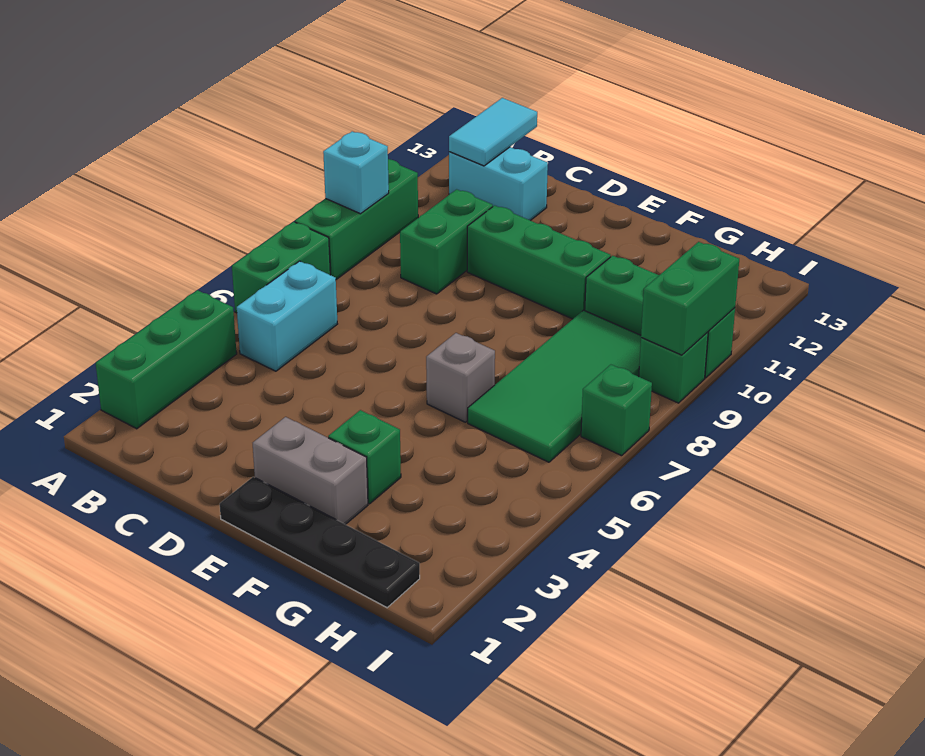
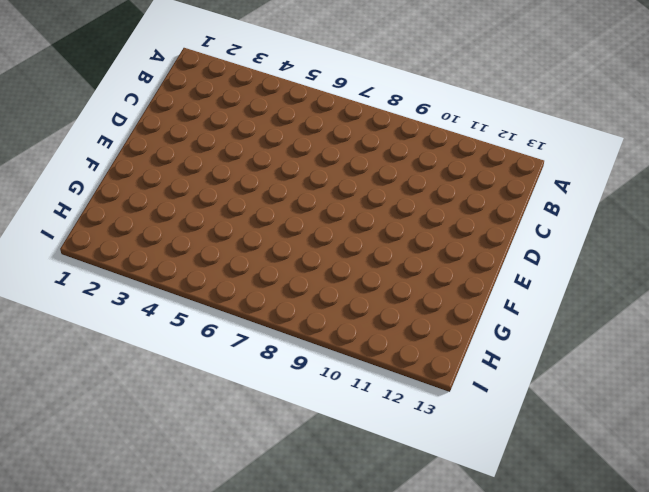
none -> green 1x3 brick [96,290,237,429]
none -> green 1x2 brick [232,222,330,313]
none -> green 1x3 brick [295,159,418,279]

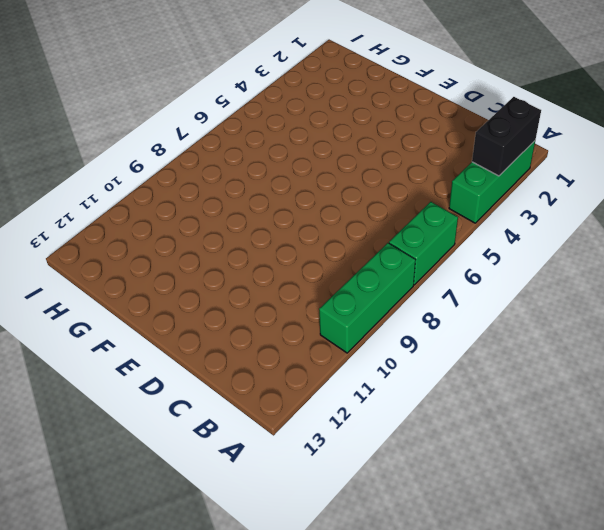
black 1x2 brick [472,97,541,176] -> none
none -> cyan 1x2 brick [237,261,337,371]
none -> cyan 1x2 brick [449,147,548,220]
none -> green 1x2 brick [400,189,493,294]

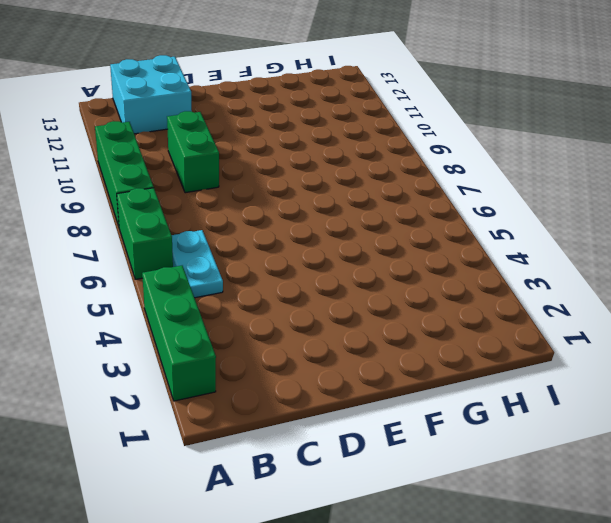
cyan 1x2 plate [172,230,223,298] -> cyan 1x2 brick [237,261,337,371]
cyan 2x2 brick [110,55,192,134] -> cyan 1x2 brick [449,147,548,220]
none -> green 1x3 brick [467,205,611,319]
none -> black 1x4 plate [220,477,420,608]
none -> grey 1x2 brick [253,417,368,524]

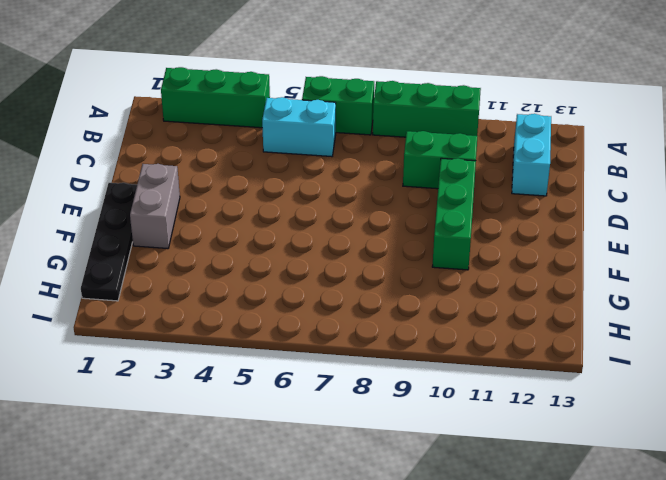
none -> green 1x1 brick [328,410,401,504]
none -> grey 1x1 brick [426,333,495,422]
none -> green 2x4 tile [468,310,641,462]

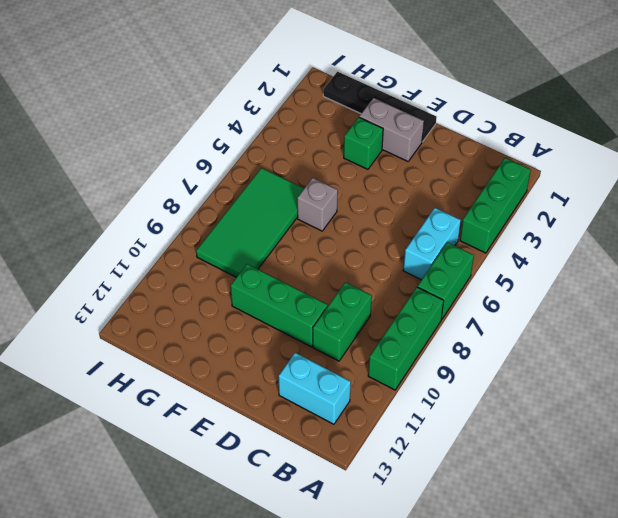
none -> green 1x3 brick [585,256,735,378]
none -> green 1x1 brick [581,365,652,456]
none -> green 1x1 brick [639,332,708,403]

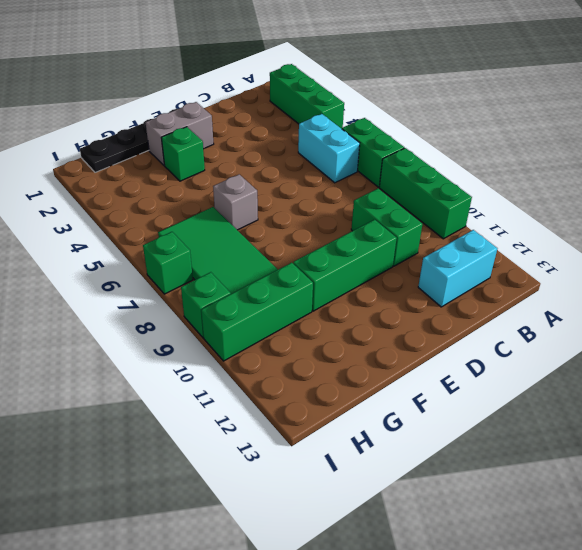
none -> cyan 1x1 brick [323,131,389,214]
none -> cyan 1x2 tile [449,98,537,166]
none -> green 1x2 brick [641,242,739,355]

